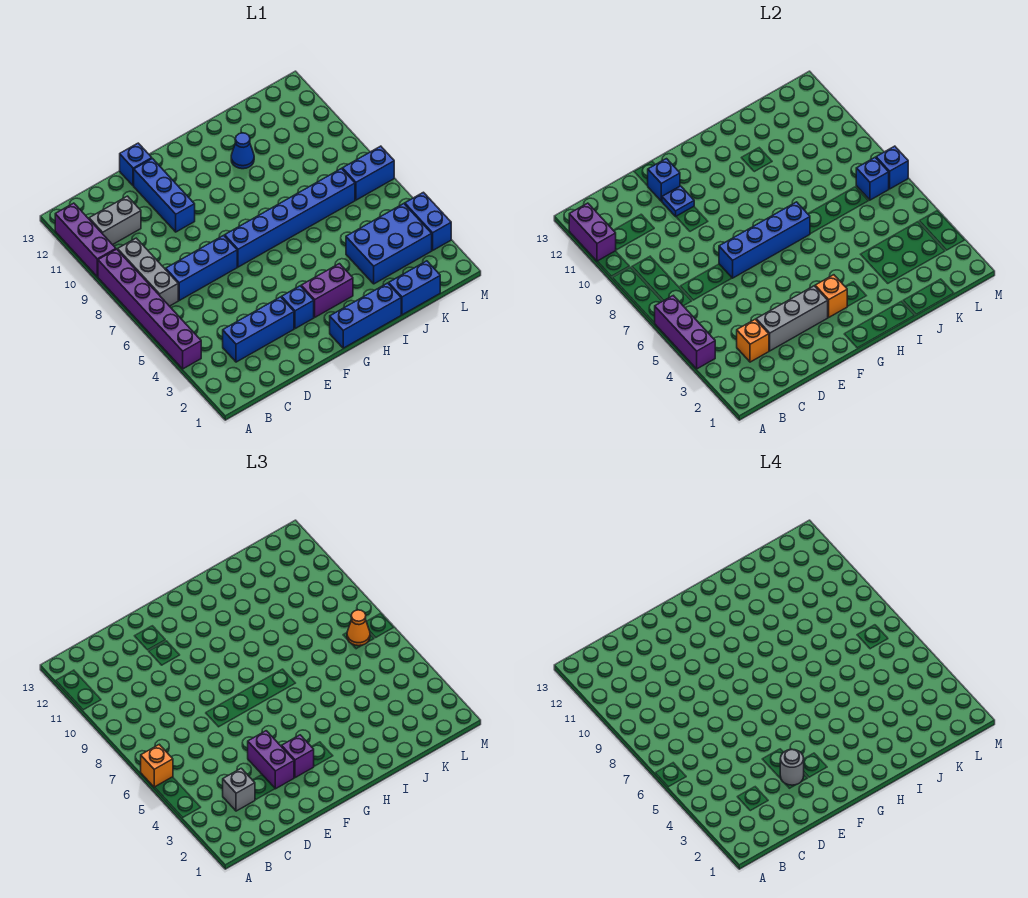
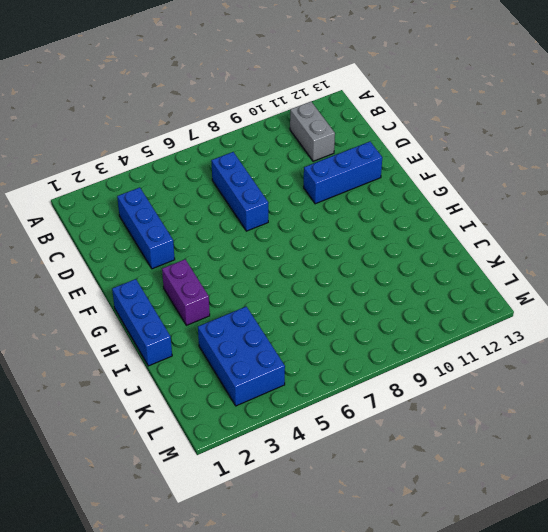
none -> purple 1x6 brick [98,249,201,369]
none -> purple 1x3 brick [55,203,116,277]
none -> grey 1x3 brick [118,238,178,306]
none -> blue 1x1 brick [120,143,152,186]

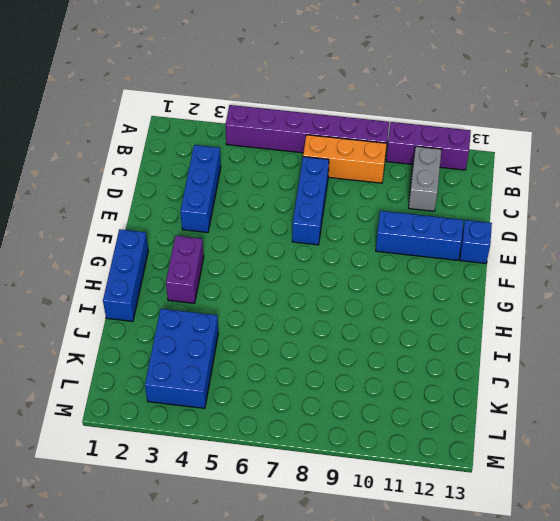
orange 1x3 brick [303,135,387,183] -> grey 1x3 brick [118,238,178,306]
none -> blue 1x1 brick [282,286,314,329]
none -> blue 1x6 brick [225,169,355,267]
none -> blue 1x1 cone [231,133,254,169]
none -> blue 1x2 brick [389,261,440,315]

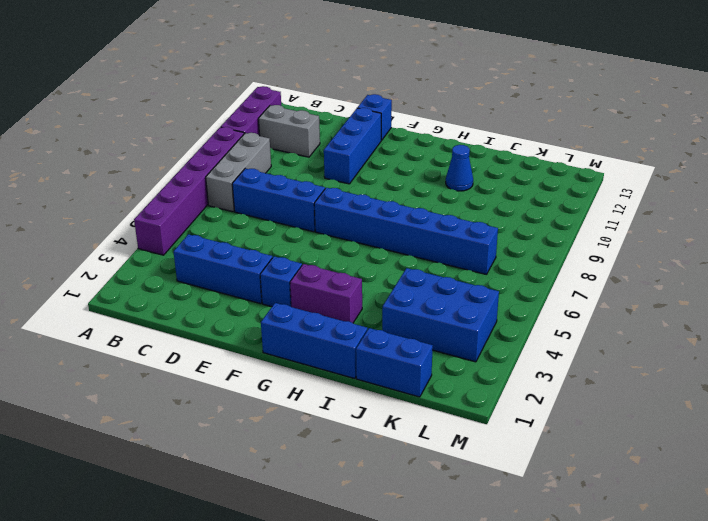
none -> blue 1x2 brick [342,146,394,200]
none -> blue 1x2 brick [405,192,451,250]
none -> purple 1x3 brick [655,295,715,369]
none -> purple 1x2 brick [569,203,616,261]

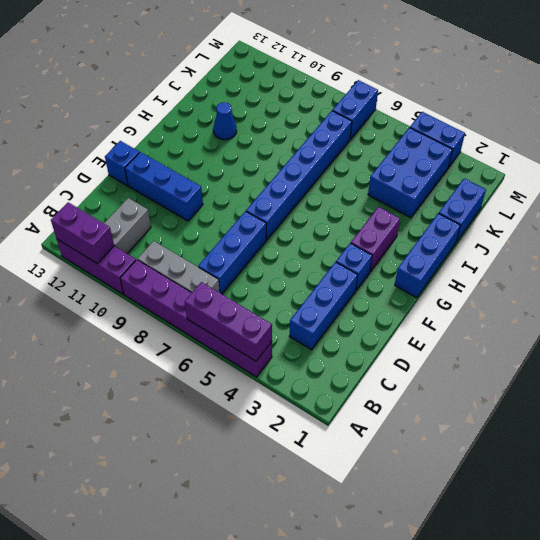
none -> orange 1x1 brick [737,319,769,362]
none -> grey 1x3 brick [756,286,828,351]
none -> blue 1x4 brick [719,202,810,278]
none -> blue 1x1 plate [662,186,694,216]

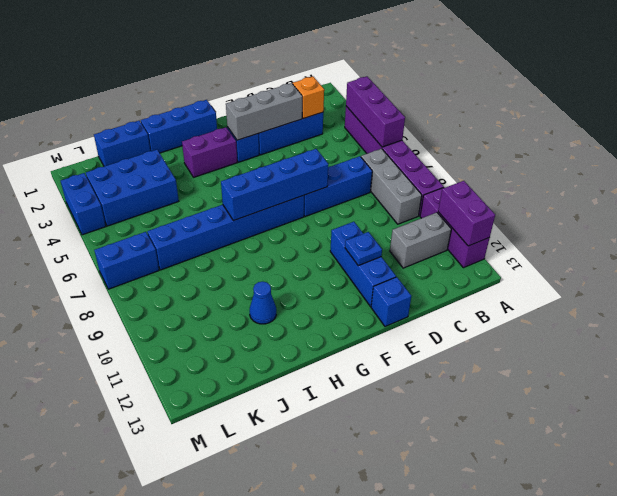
none -> blue 1x1 brick [647,159,680,201]
none -> orange 1x1 brick [815,275,847,317]
none -> blue 1x1 brick [856,158,889,200]
none -> blue 1x1 brick [876,146,908,189]

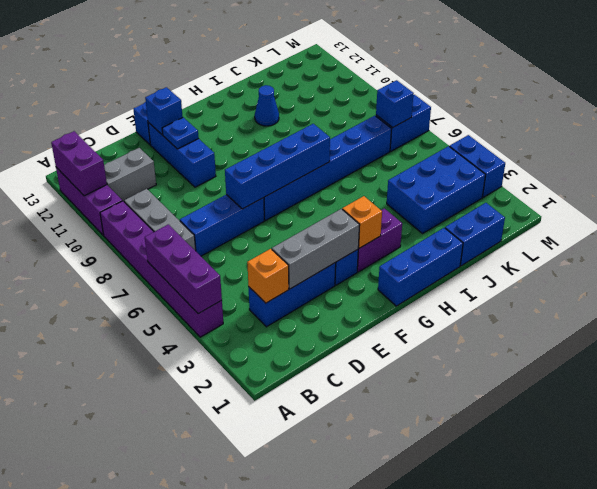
none -> blue 1x1 brick [876,146,908,189]
none -> orange 1x1 brick [141,744,173,787]
none -> grey 1x1 brick [223,768,255,811]
none -> purple 1x2 brick [248,731,294,789]

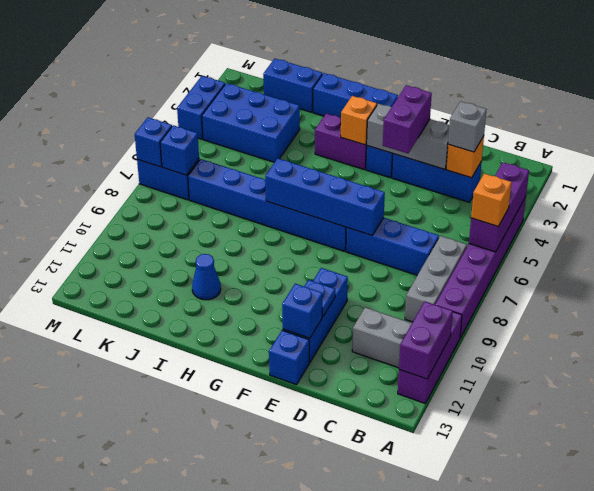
none -> purple 1x1 brick [282,735,314,778]
none -> orange 1x1 cone [347,610,370,646]
none -> grey 1x1 round brick [780,749,804,785]

